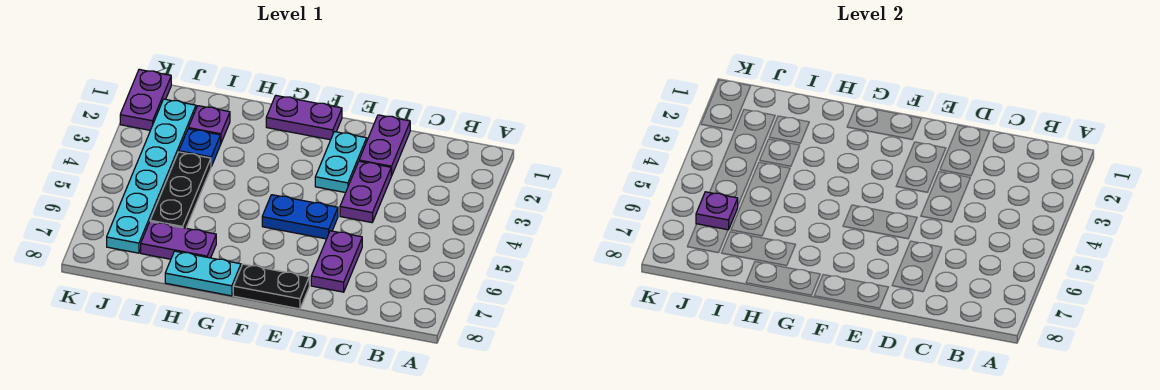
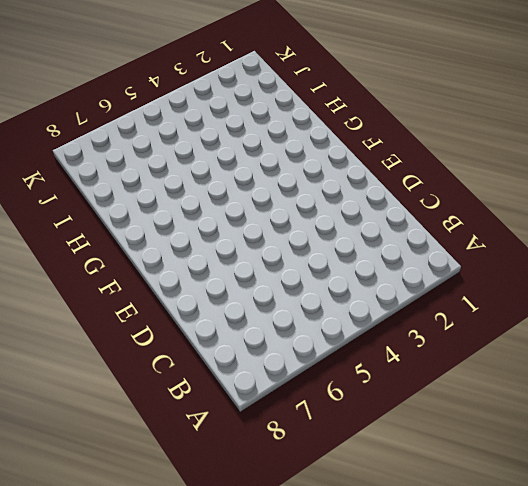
none -> purple 1x2 plate [359,115,410,176]
none -> purple 1x2 plate [340,161,391,223]
none -> purple 1x2 plate [311,231,362,292]

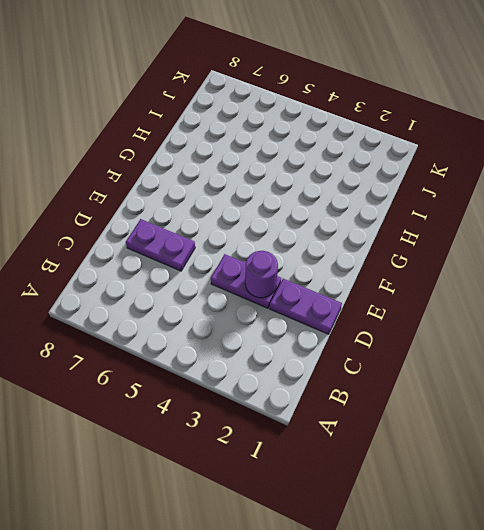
purple 1x1 round brick [245,251,278,298] -> none
none -> cyan 1x2 plate [315,132,367,193]
none -> blue 1x2 plate [262,195,338,239]
none -> black 1x2 plate [233,264,309,309]

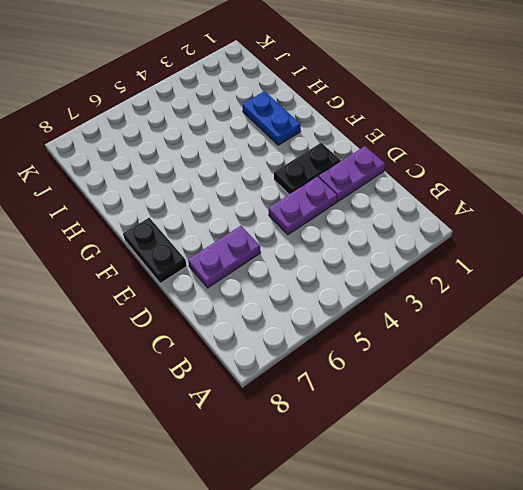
black 1x2 plate [274,143,341,194] -> cyan 1x2 plate [315,132,367,193]
blue 1x2 plate [242,91,301,145] -> blue 1x2 plate moved to [262,195,338,239]
none -> purple 1x2 plate [266,96,342,140]
none -> cyan 1x2 plate [165,251,241,296]
none -> purple 1x2 plate [141,222,216,259]

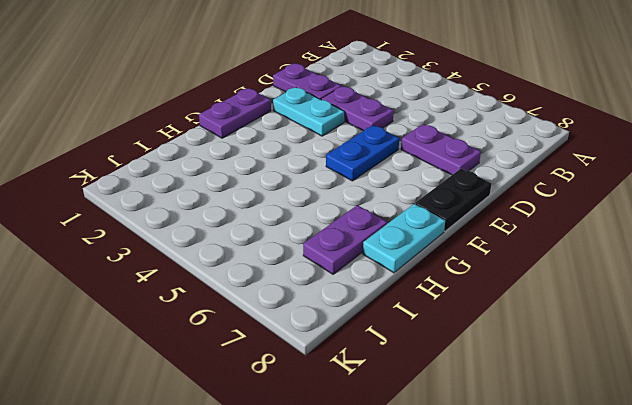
none -> purple 1x1 plate [188,106,230,143]
none -> blue 1x1 plate [179,129,221,166]
none -> black 1x3 plate [150,152,211,228]

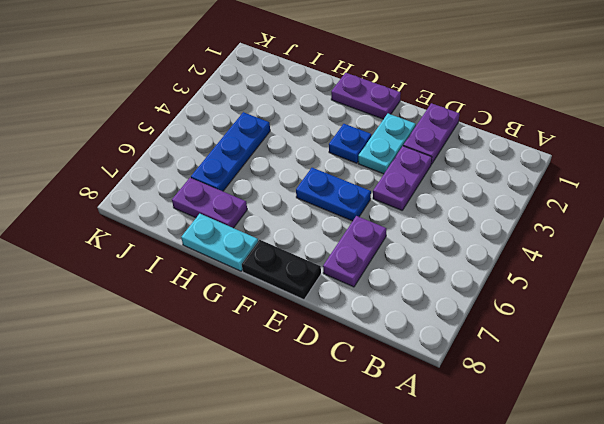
blue 1x1 plate [329,124,372,163] -> blue 1x1 plate moved to [179,129,221,166]
blue 1x3 plate [191,112,270,191] -> black 1x3 plate [150,152,211,228]
none -> purple 1x1 plate [188,106,230,143]
none -> cyan 1x6 plate [107,99,196,253]
none -> purple 1x2 plate [120,69,171,130]

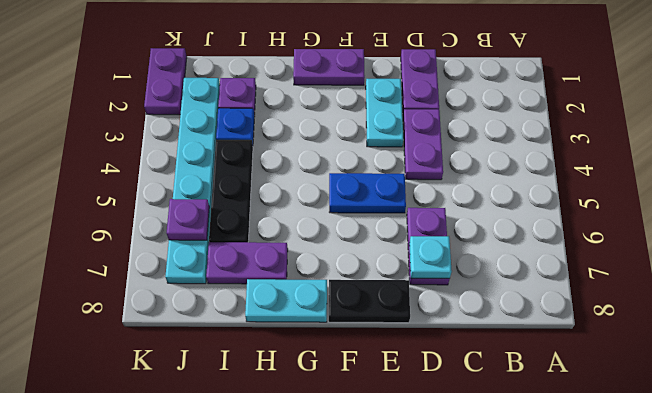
cyan 1x1 plate [409,236,452,278] -> none

